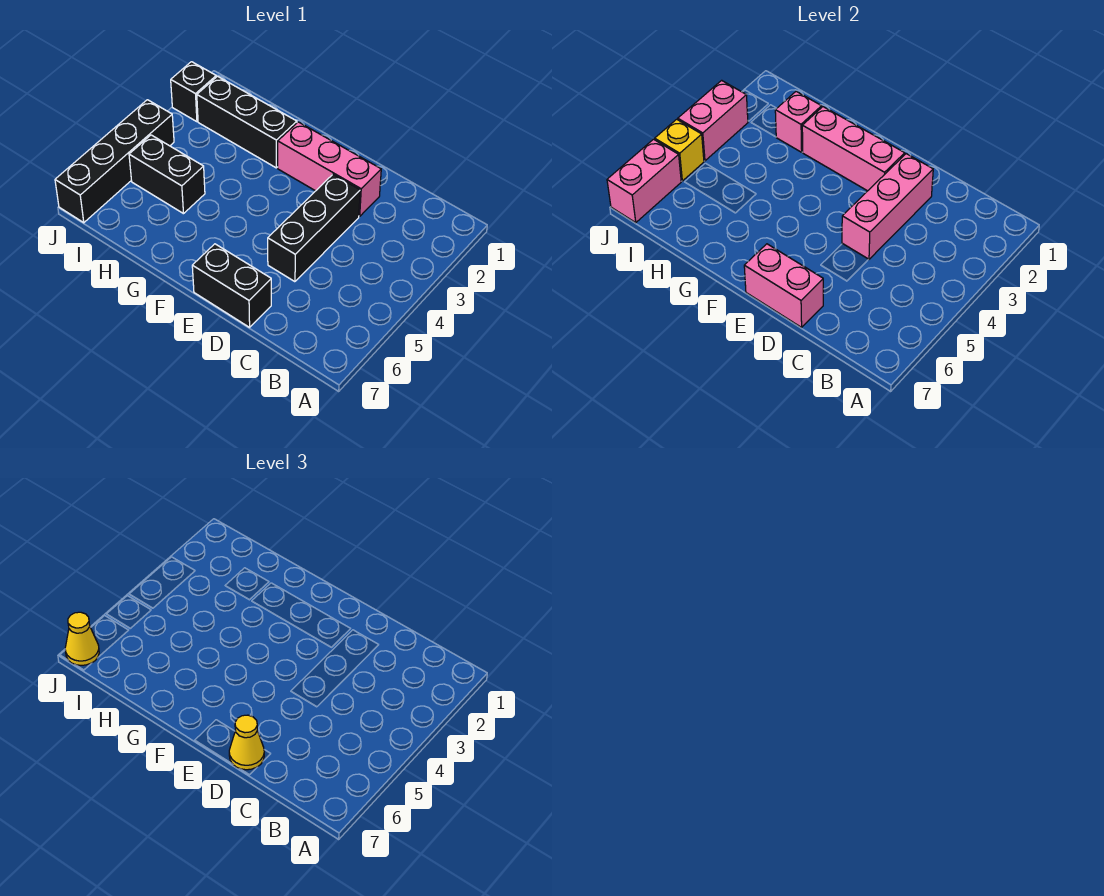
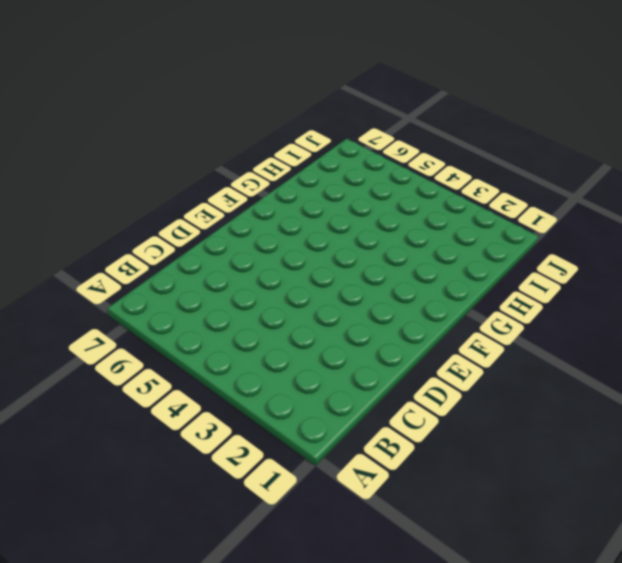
none -> pink 1x3 brick [278,122,381,216]
none -> black 1x3 brick [268,175,360,282]
none -> black 1x2 brick [192,244,271,327]

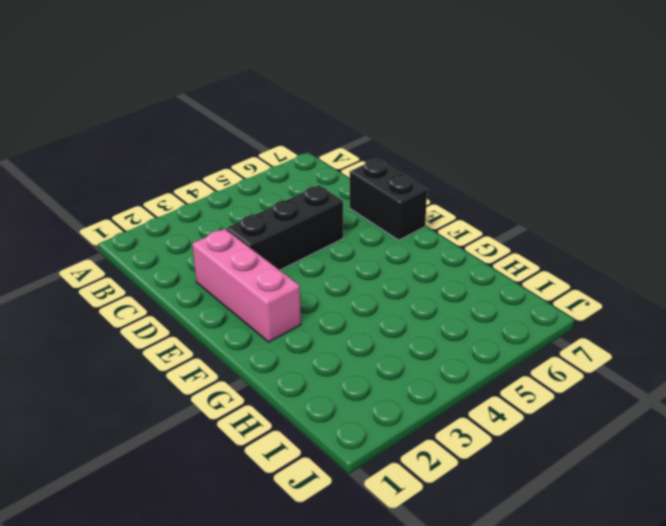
none -> black 1x3 brick [197,76,297,168]
none -> black 1x2 brick [129,135,205,214]
none -> black 1x1 brick [171,62,216,122]

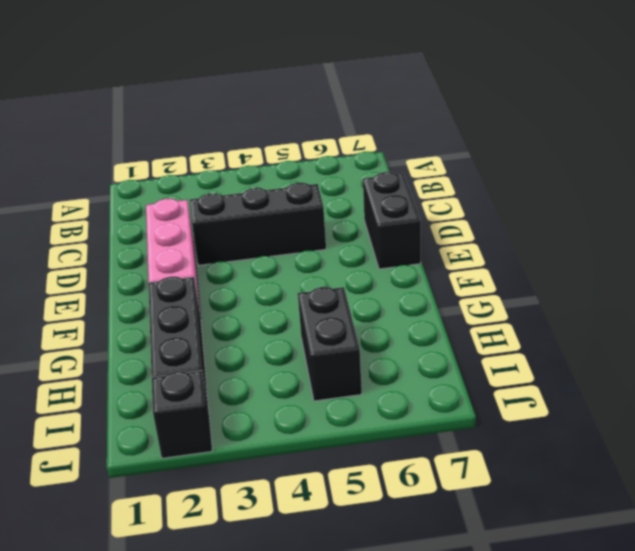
none -> black 1x4 brick [55,100,174,223]
none -> pink 1x3 brick [842,154,933,259]
none -> pink 1x2 brick [744,244,823,327]

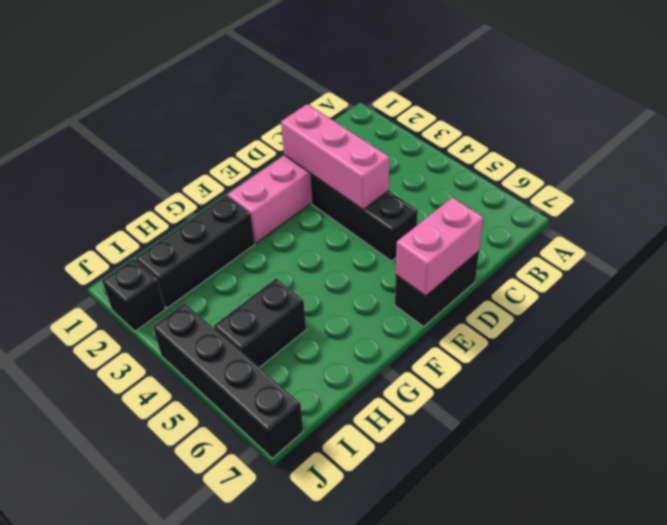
none -> pink 1x3 brick [802,107,905,191]
none -> pink 1x1 brick [775,91,822,152]
none -> pink 1x2 brick [678,80,748,161]

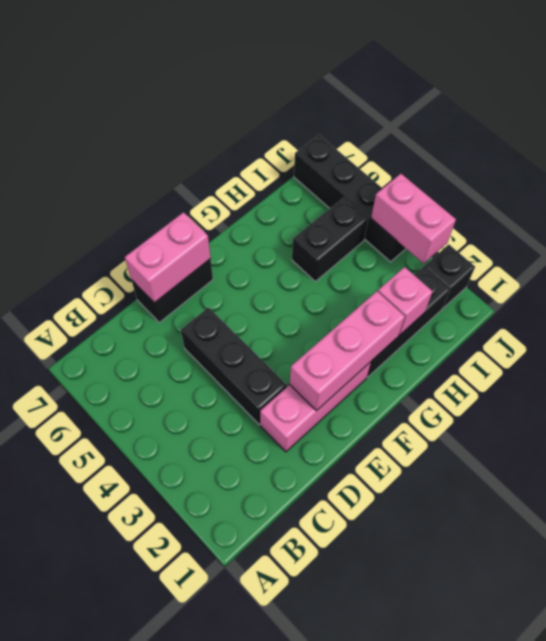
none -> pink 1x3 brick [842,154,933,259]
none -> yellow 1x1 brick [655,119,704,181]
none -> pink 1x2 brick [607,139,681,223]

